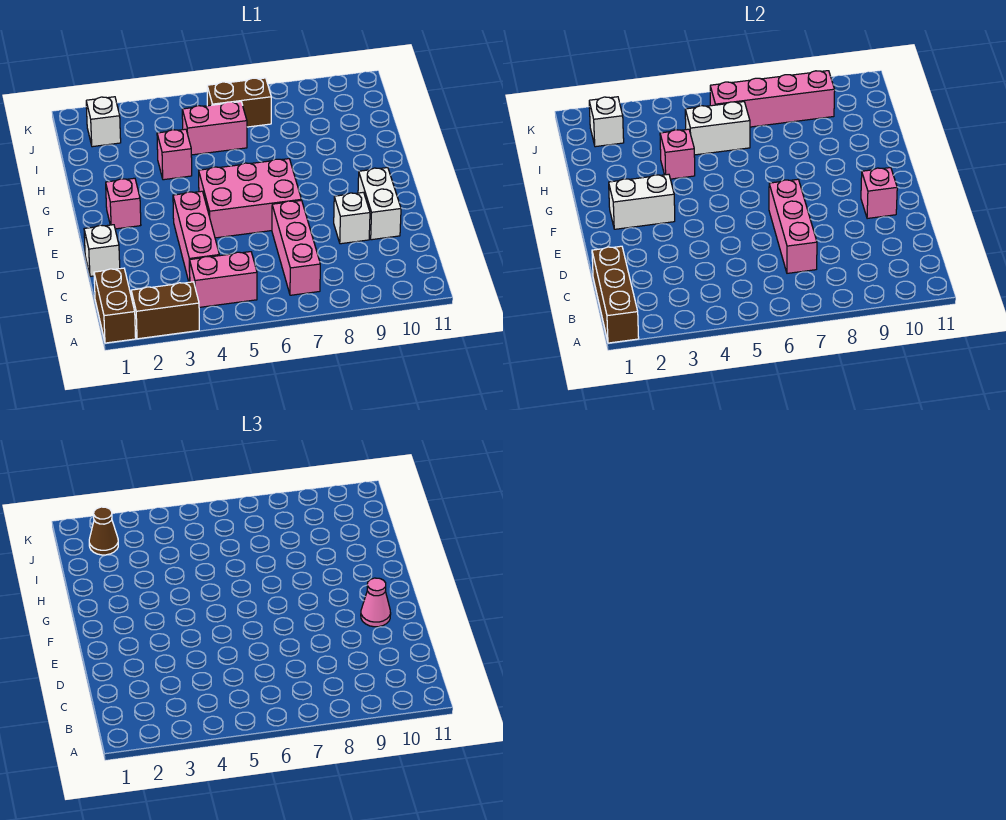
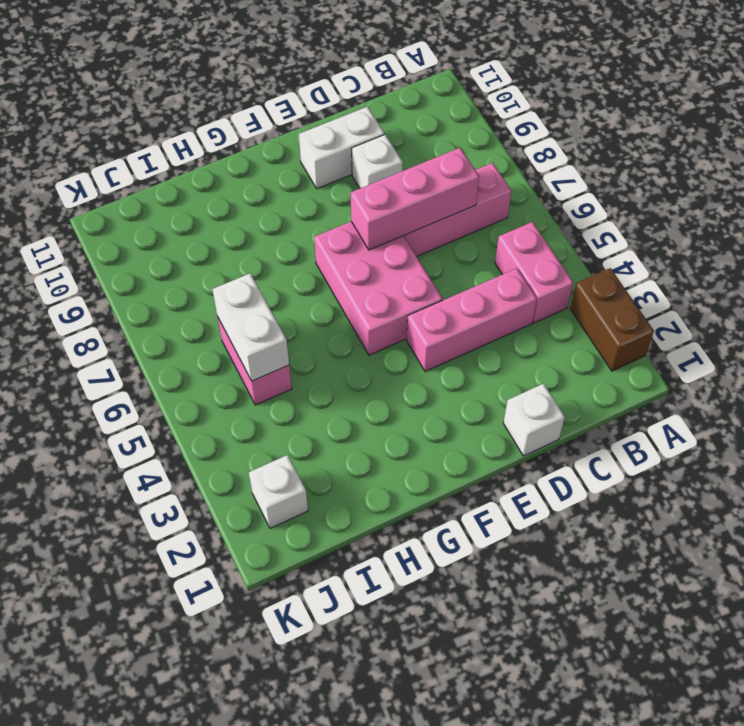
none -> brown 1x2 brick [94,268,136,343]
none -> pink 1x1 brick [106,178,141,229]
none -> pink 1x1 brick [157,129,192,180]

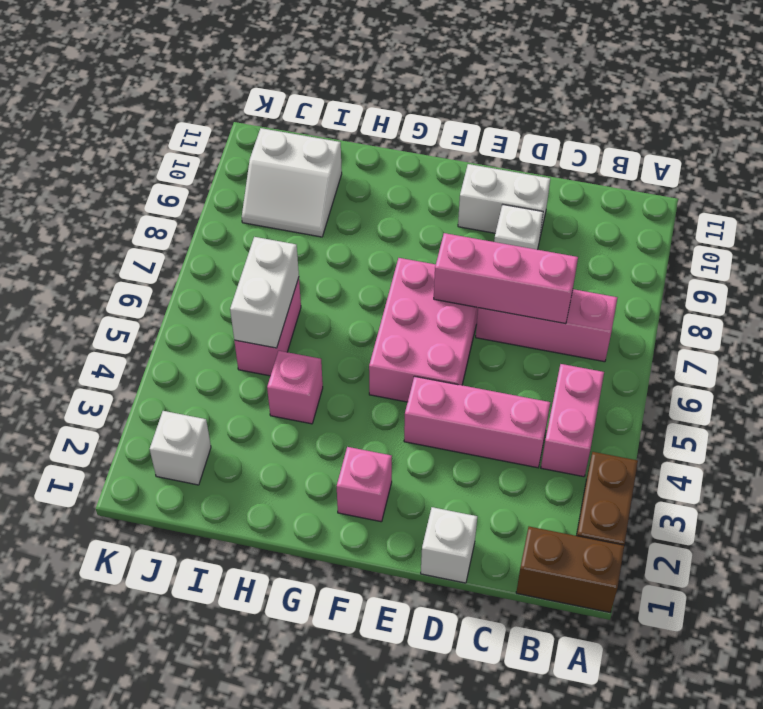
white 2x2 slope [242,128,342,237] -> none
none -> brown 1x2 brick [207,78,271,127]
none -> brown 1x3 brick [592,246,639,343]
none -> pink 1x1 brick [861,168,897,219]

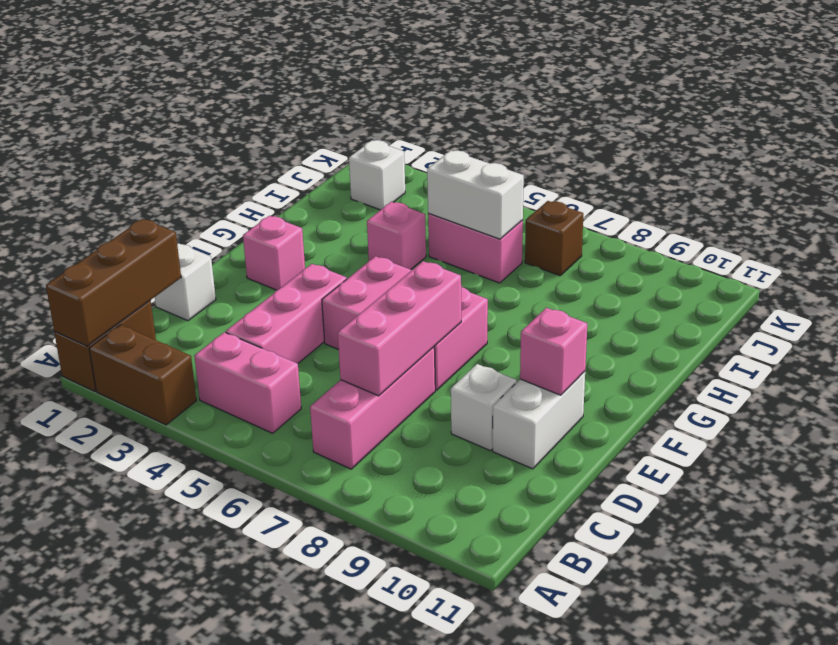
brown 1x1 brick [525,201,583,276] -> brown 1x2 brick [207,78,271,127]
none -> white 1x2 brick [609,174,675,229]
none -> pink 1x1 brick [660,129,695,179]
none -> white 1x1 brick [589,97,624,147]

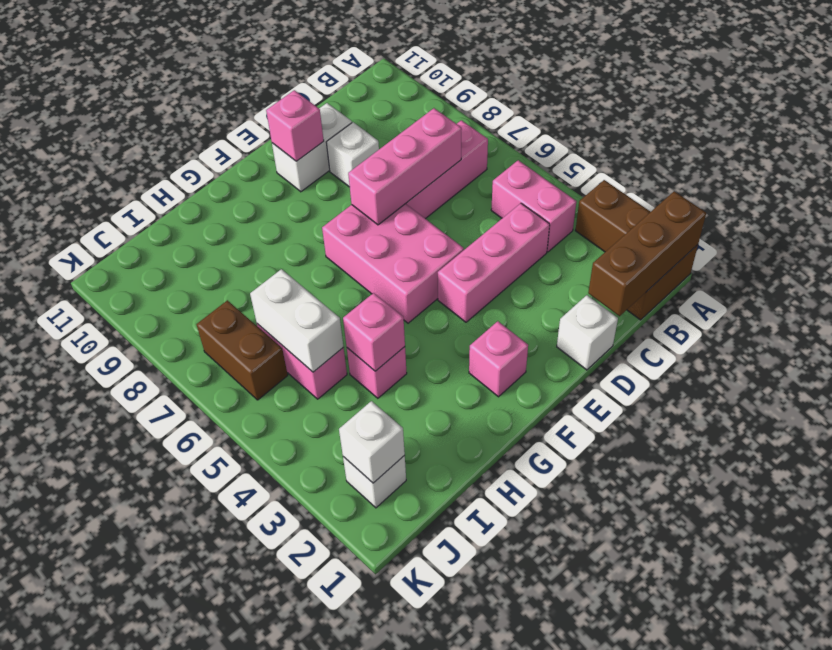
none -> white 1x2 brick [609,174,675,229]
none -> pink 1x4 brick [710,71,835,127]
none -> pink 1x1 cone [361,578,391,627]

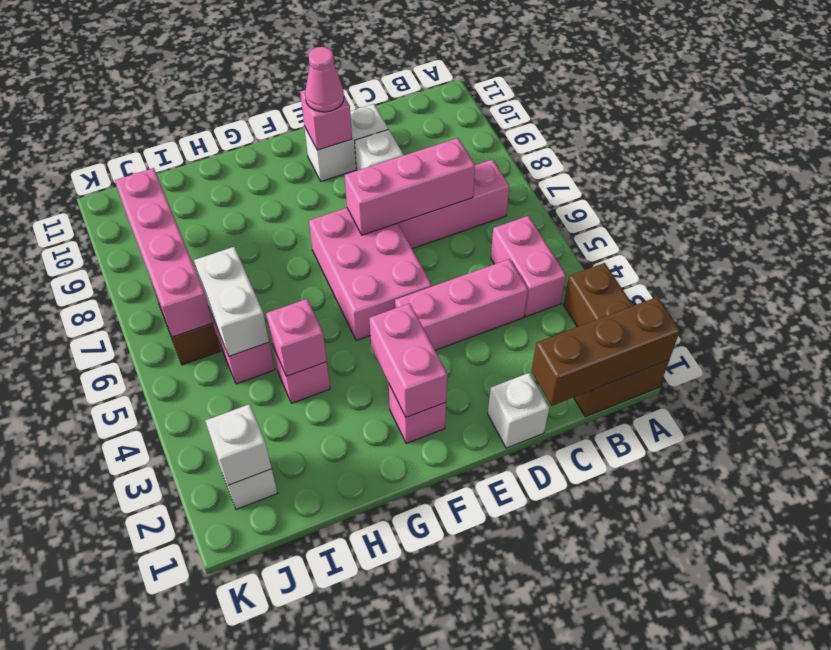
pink 1x2 brick [370,303,447,417] -> white 1x2 brick [609,174,675,229]
none -> brown 1x1 cone [89,507,118,555]

